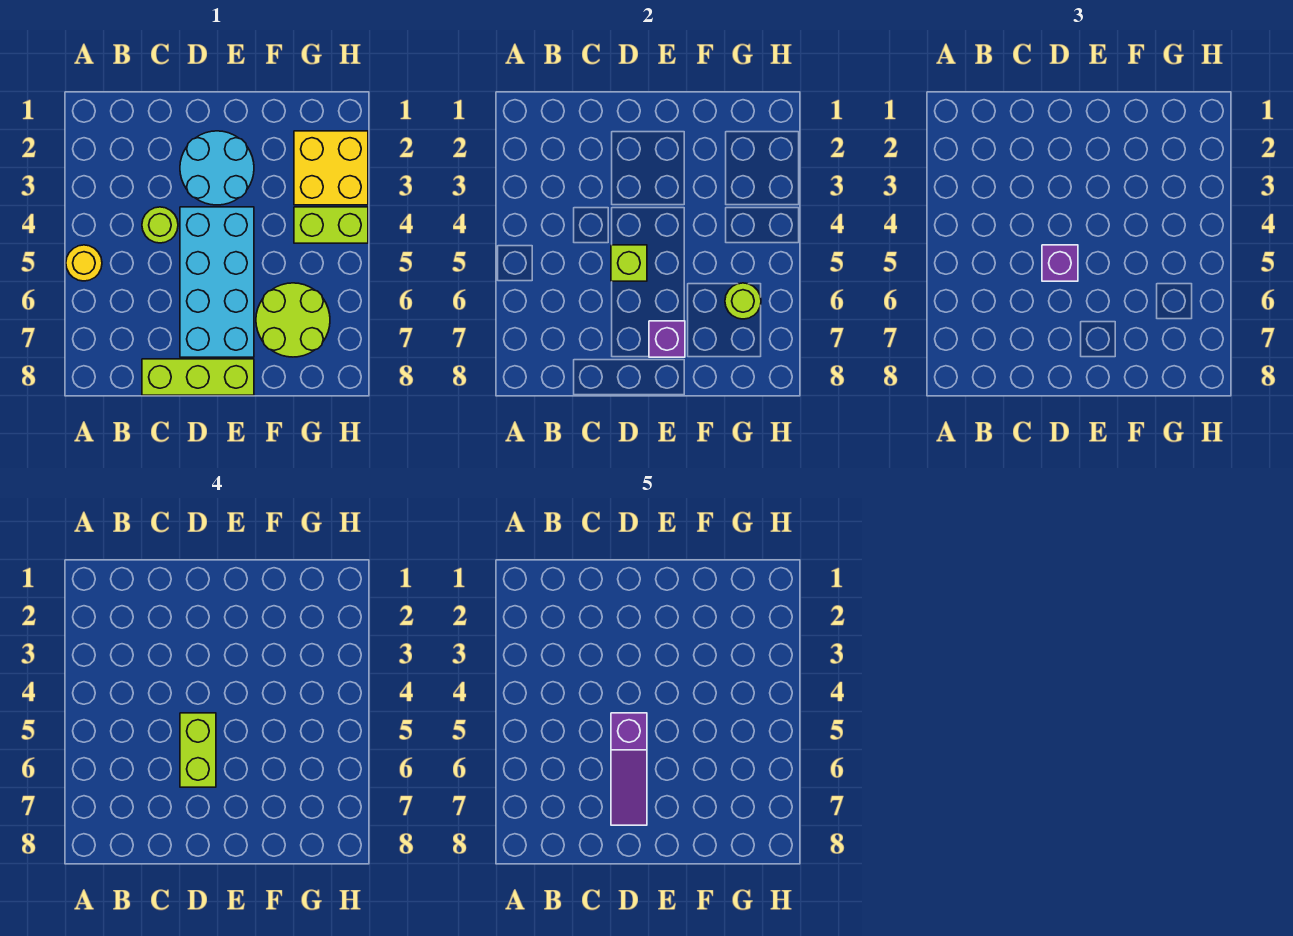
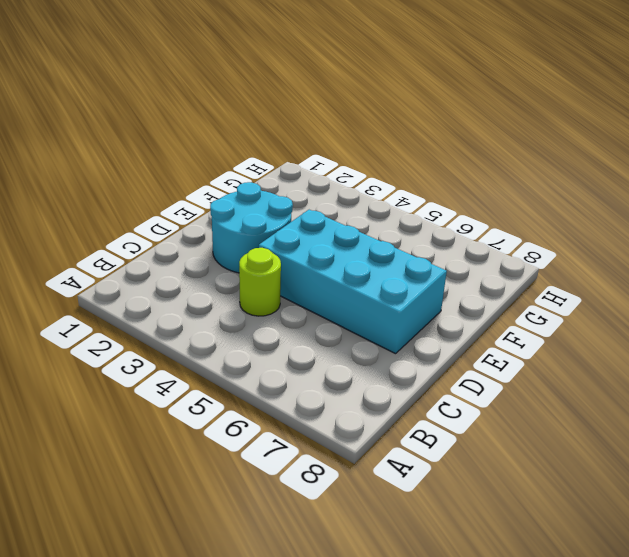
none -> yellow 1x1 round brick [66,245,102,281]
none -> lime 1x3 brick [142,359,254,395]
none -> lime 2x2 round brick [256,283,330,357]

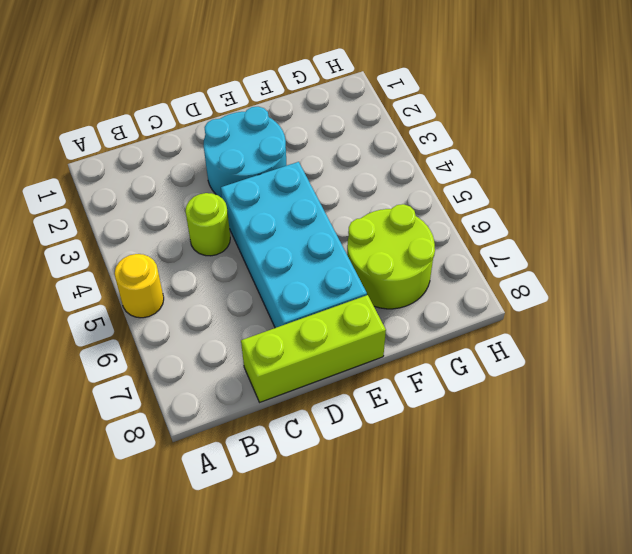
none -> yellow 2x2 brick [294,131,368,205]
none -> lime 1x2 brick [294,207,368,243]
none -> lime 1x1 brick [611,245,647,281]

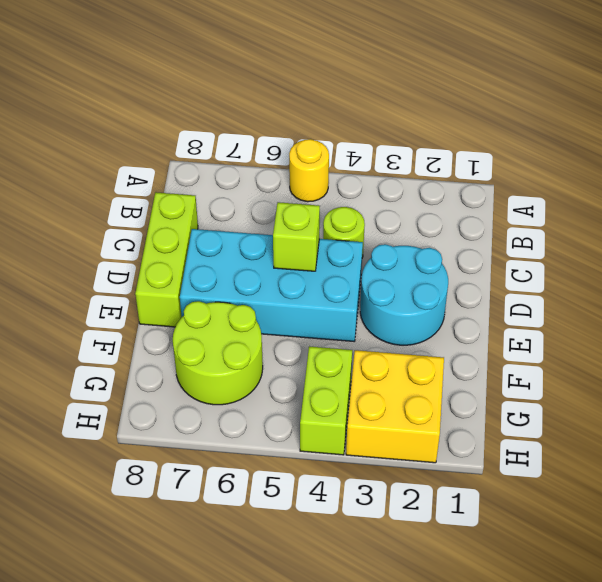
none -> purple 1x1 brick [649,321,685,357]
none -> lime 1x1 round brick [725,283,761,319]
none -> purple 1x1 brick [1042,245,1078,281]

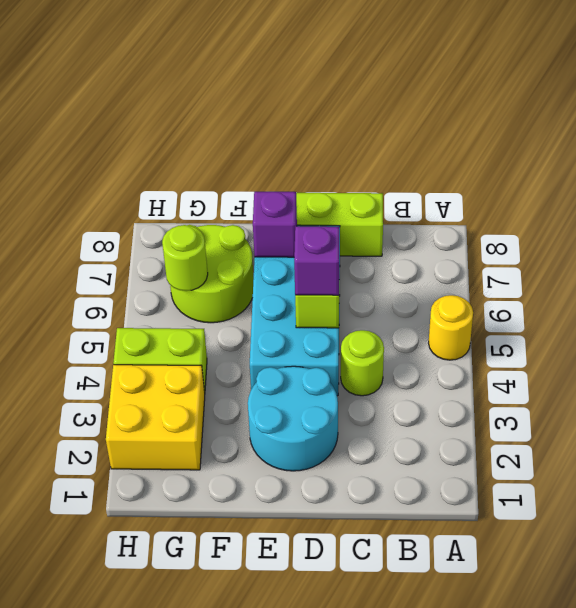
none -> lime 1x2 brick [180,713,216,787]
none -> purple 1x3 slope [611,713,647,825]

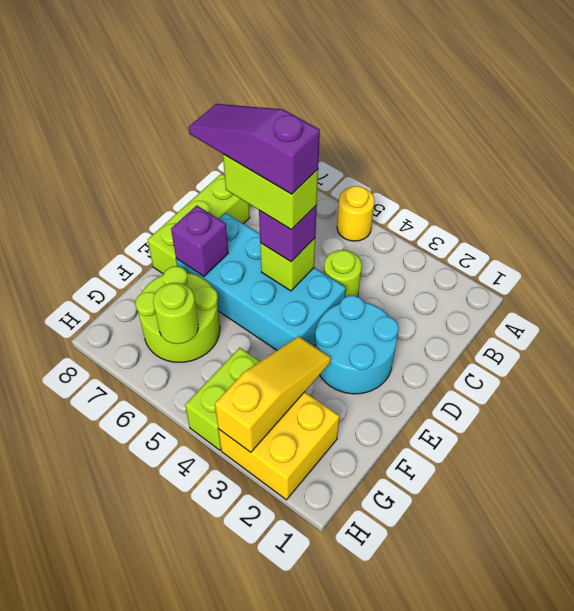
yellow 1x3 slope [215,336,331,452] -> none

